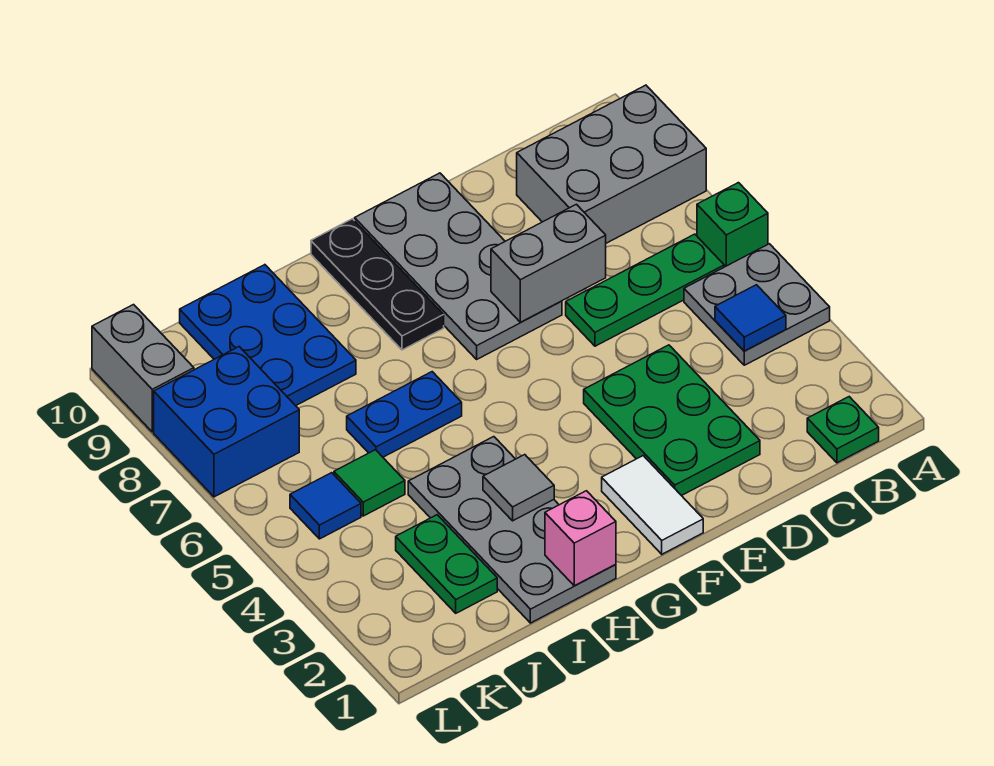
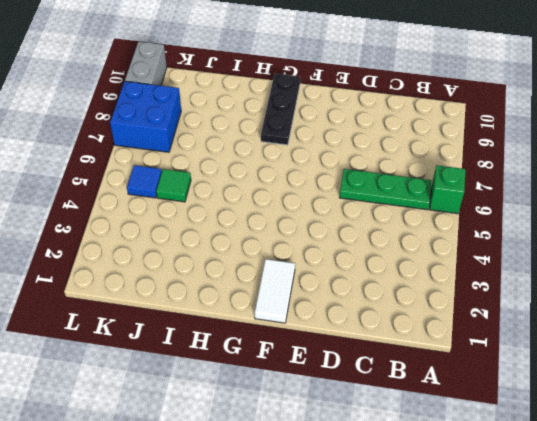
none -> grey 2x2 plate [684,244,830,365]
none -> grey 2x3 brick [517,85,706,243]
none -> green 1x1 plate [807,397,879,463]

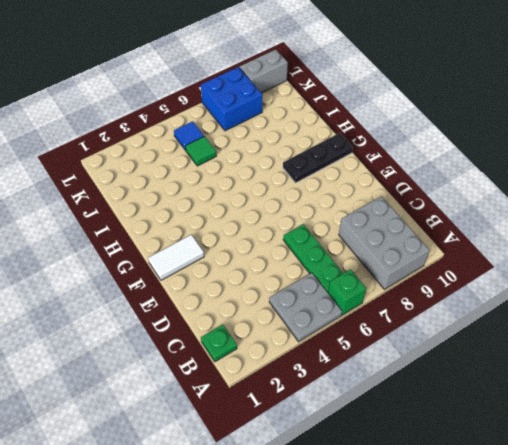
none -> green 2x3 plate [584,345,760,496]
none -> grey 2x4 plate [355,173,562,359]
none -> grey 2x4 plate [408,437,616,623]

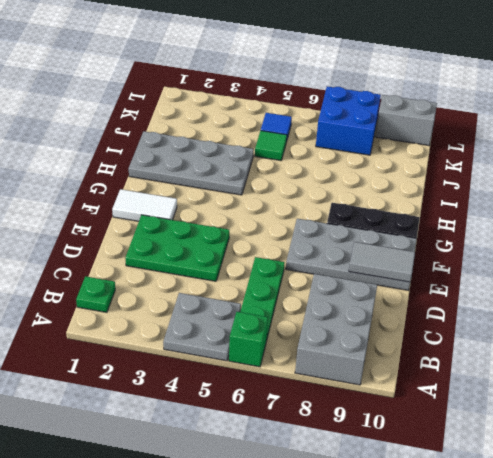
grey 1x2 tile [349,242,415,282] -> none
none -> blue 1x2 plate [347,372,462,457]
none -> blue 2x3 plate [180,265,356,406]
none -> green 1x2 plate [396,515,497,613]

